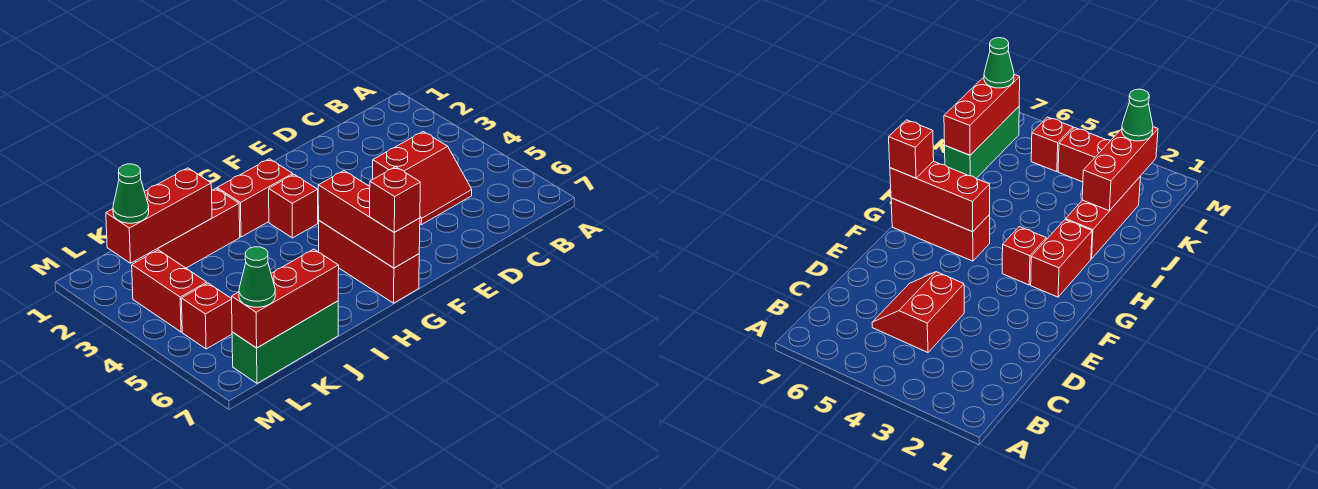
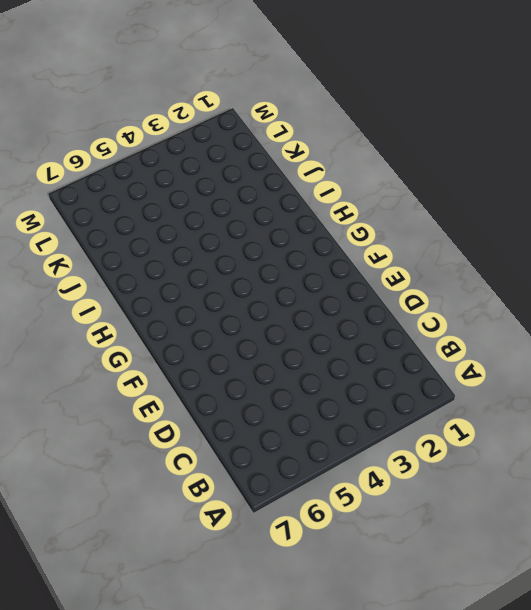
none -> red 2x2 slope [373,132,472,225]
none -> red 1x2 brick [217,159,293,237]
none -> red 1x1 brick [269,175,318,238]

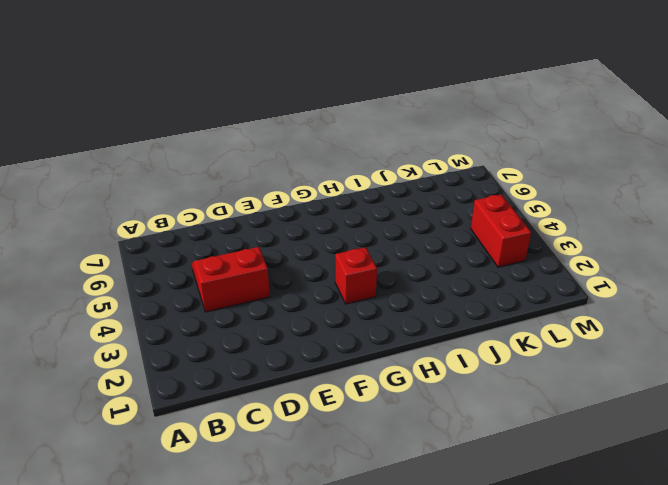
none -> red 1x2 brick [217,159,293,237]
none -> red 1x3 brick [319,221,419,303]
none -> red 1x3 brick [136,188,240,268]

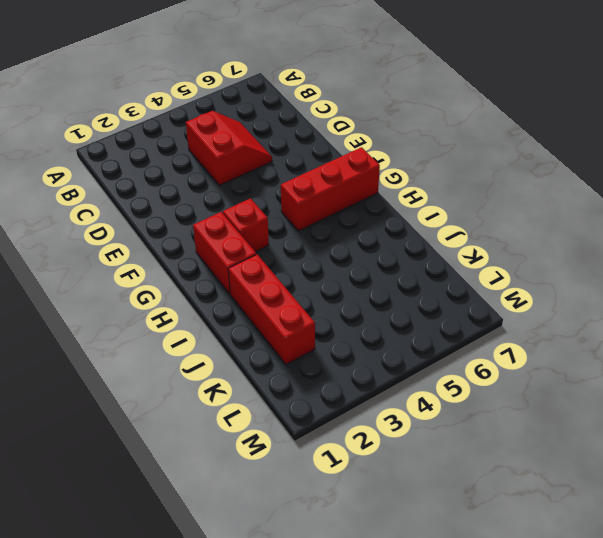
none -> green 1x3 brick [232,301,338,383]
none -> red 1x2 brick [132,250,207,332]
none -> red 1x1 brick [181,283,232,349]

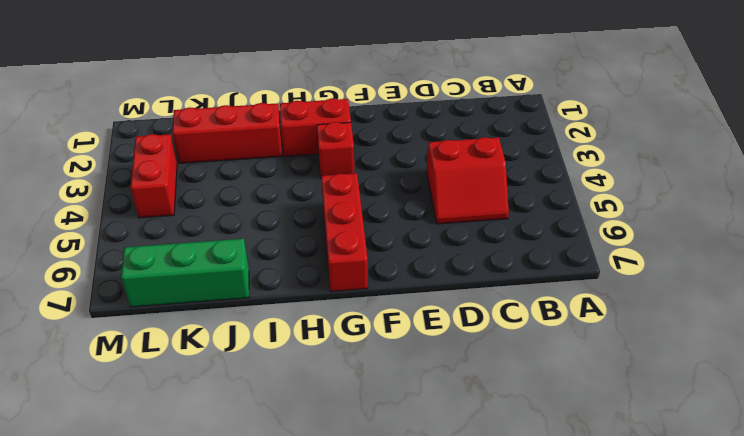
none -> red 1x1 brick [181,283,232,349]
none -> red 1x3 brick [318,171,420,268]
none -> red 1x3 brick [106,168,212,263]

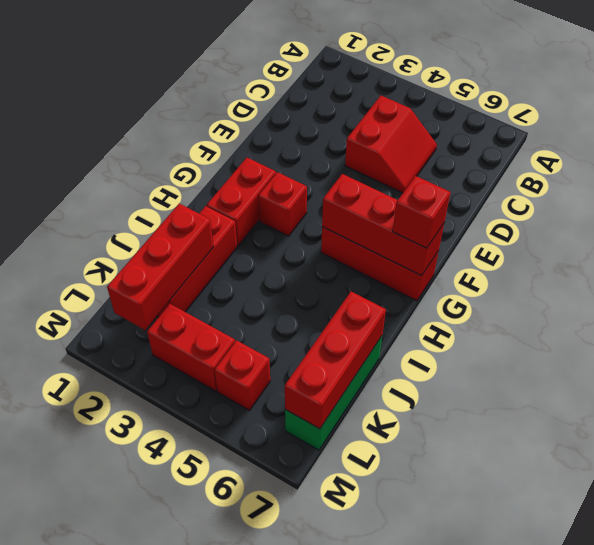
none -> green 1x1 cone [113,164,149,223]
none -> green 1x1 cone [239,247,275,307]

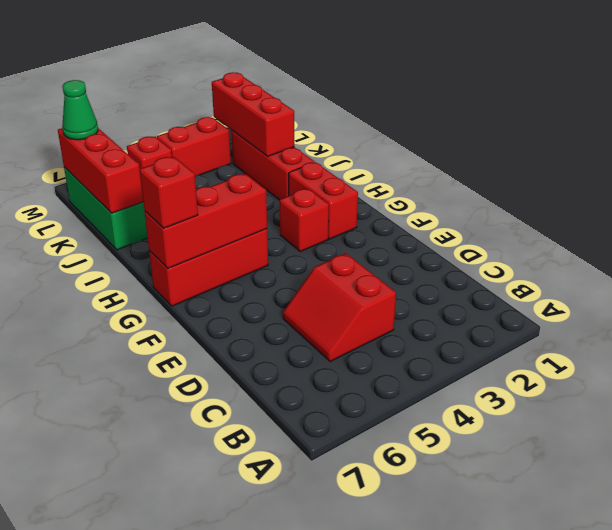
none -> green 1x1 cone [113,164,149,223]

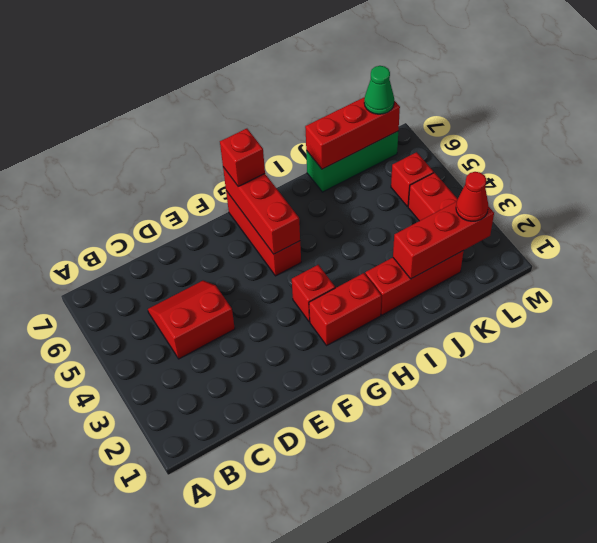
red 1x1 cone [456,172,488,221] -> green 1x1 cone [113,164,149,223]

